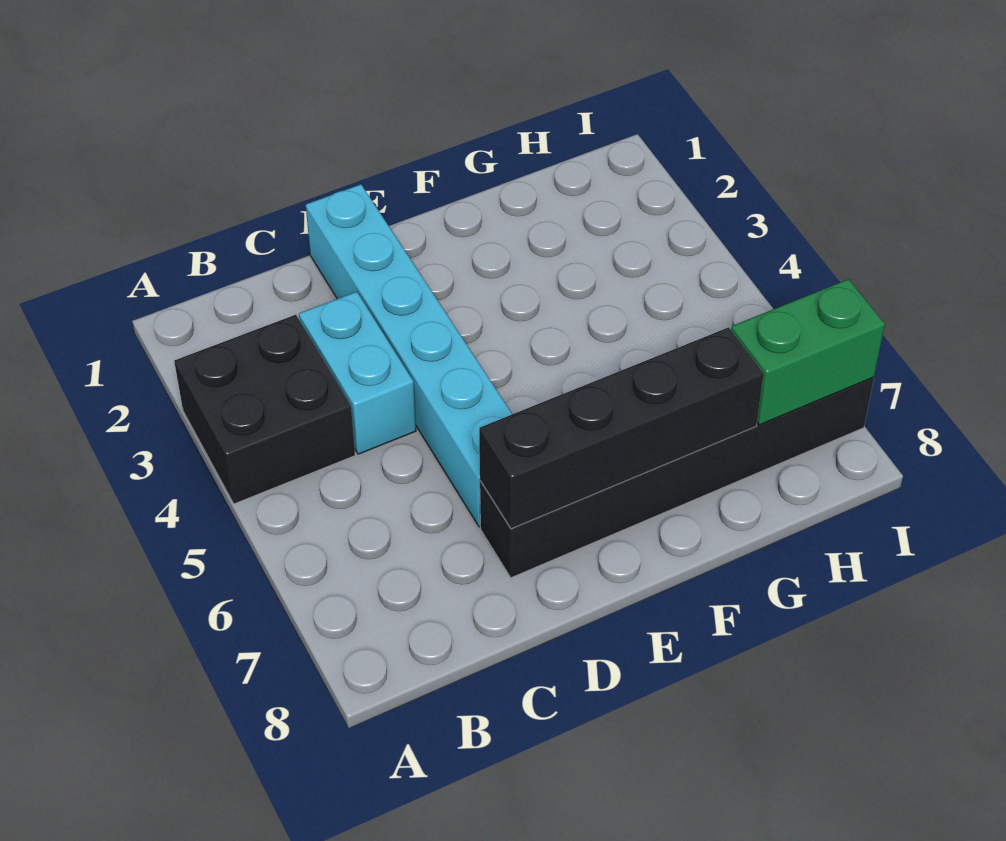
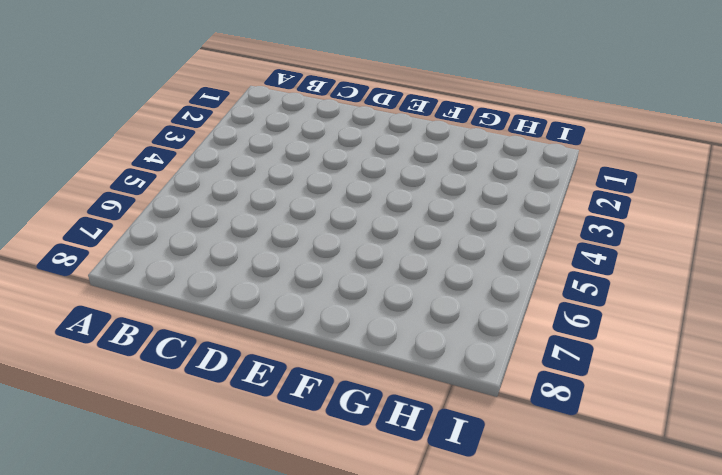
none -> black 2x2 brick [174,315,355,504]
none -> cyan 1x2 brick [299,292,416,454]

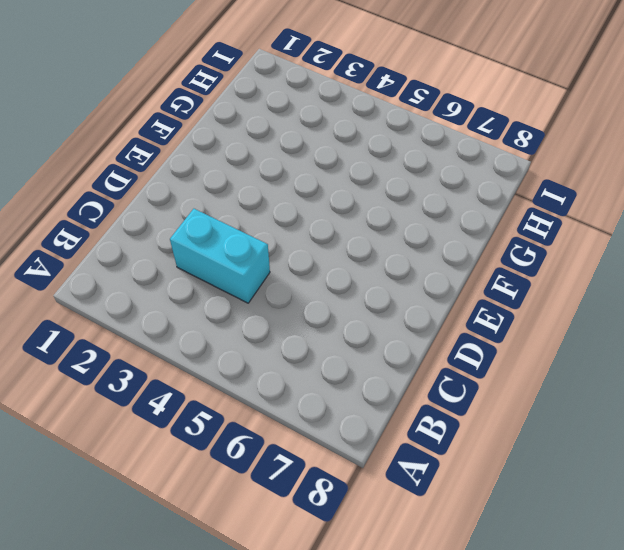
none -> black 2x2 brick [174,315,355,504]
none -> cyan 1x6 brick [306,184,512,527]

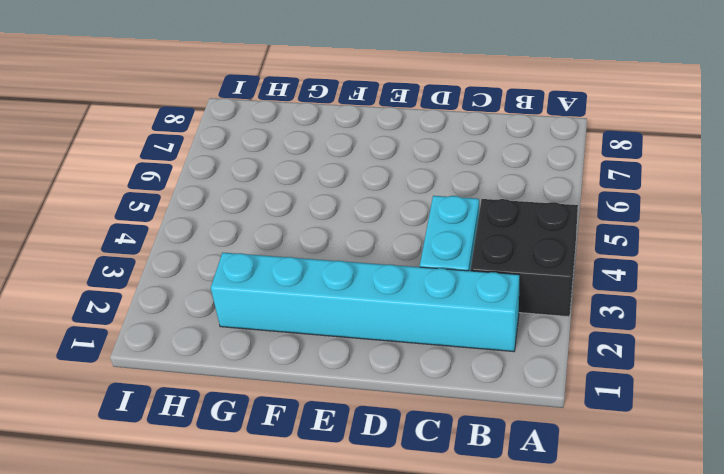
cyan 1x6 brick [211,253,519,352] -> cyan 1x6 brick turned to [306,184,512,527]
none -> black 1x6 brick [480,377,874,578]
none -> black 1x4 brick [479,327,764,529]

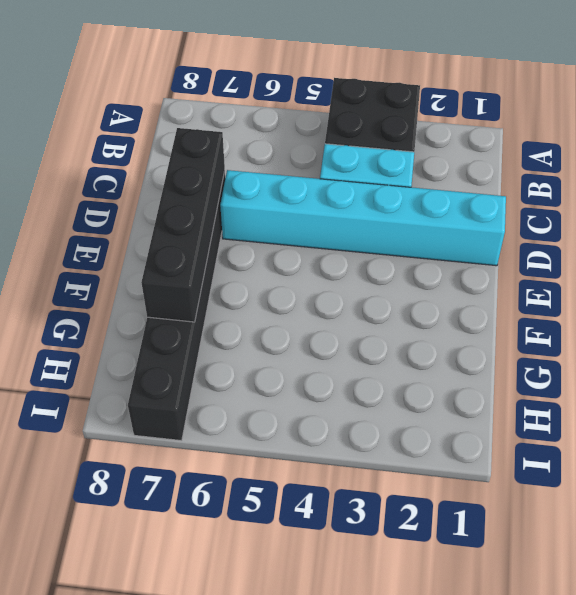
none -> green 1x2 brick [731,279,885,425]

